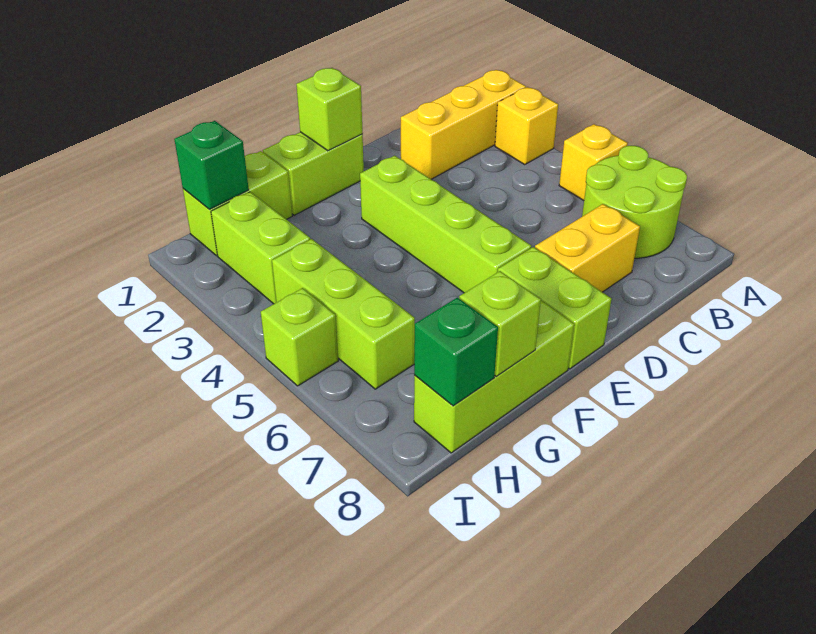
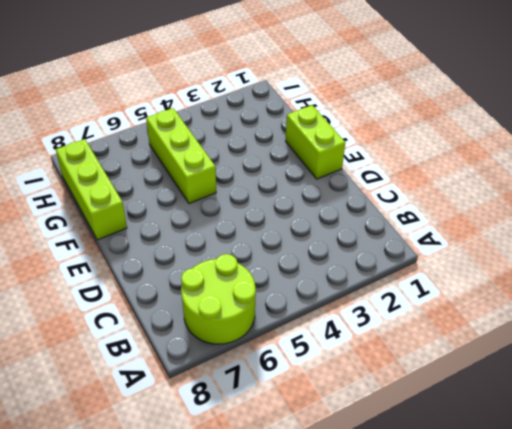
lime 1x3 brick [146,108,216,203] -> lime 1x3 brick turned to [272,239,415,389]
none -> yellow 1x3 brick [401,70,526,179]
none -> yellow 1x1 brick [495,87,558,164]
none -> yellow 1x1 brick [559,124,628,201]

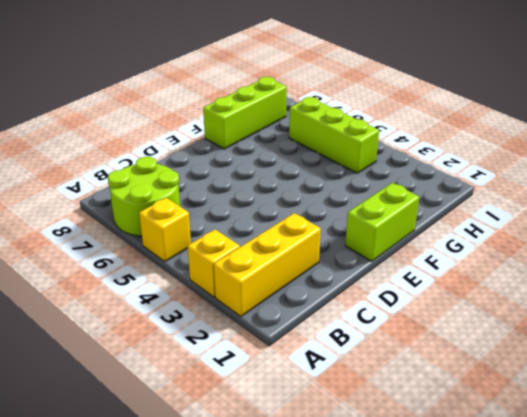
none -> yellow 1x2 brick [535,204,640,292]
none -> lime 1x4 brick [360,156,531,293]
none -> lime 1x2 brick [498,247,612,369]

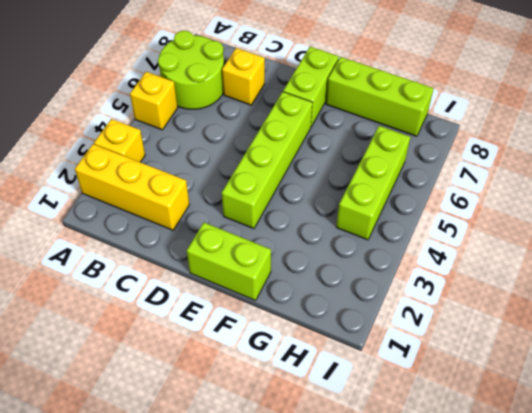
yellow 1x1 brick [222,48,265,105] -> yellow 1x2 brick [535,204,640,292]
none -> lime 1x2 brick [183,151,292,256]
none -> lime 1x2 brick [211,192,310,304]
none -> lime 1x1 brick [261,288,338,386]

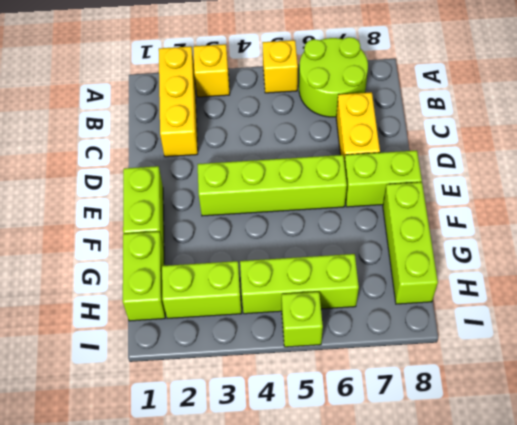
none -> lime 1x1 brick [296,68,363,151]
none -> lime 1x1 brick [459,271,541,377]
none -> green 1x1 brick [174,121,249,209]

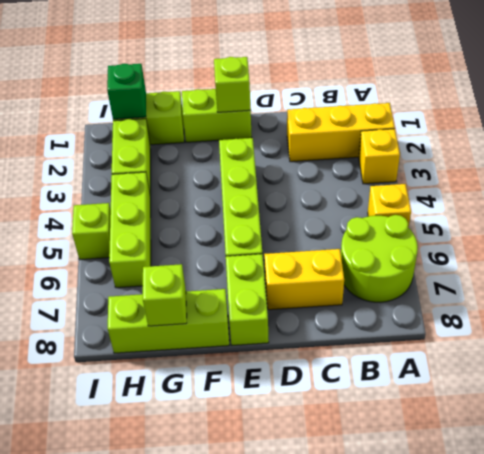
none -> green 1x1 brick [414,297,498,406]

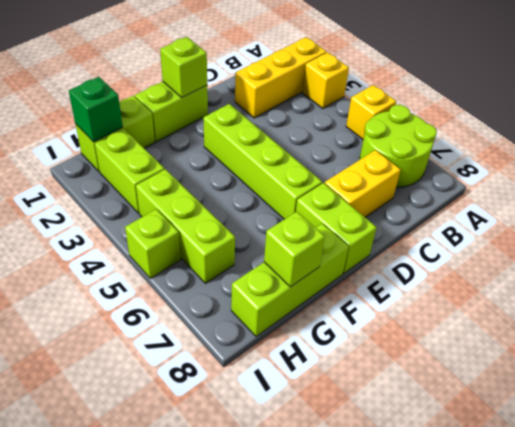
none -> green 1x1 brick [414,297,498,406]

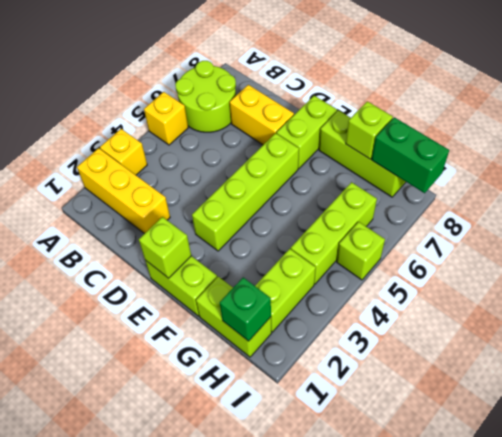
green 1x2 brick [372,117,449,193] -> green 1x1 brick [414,297,498,406]

